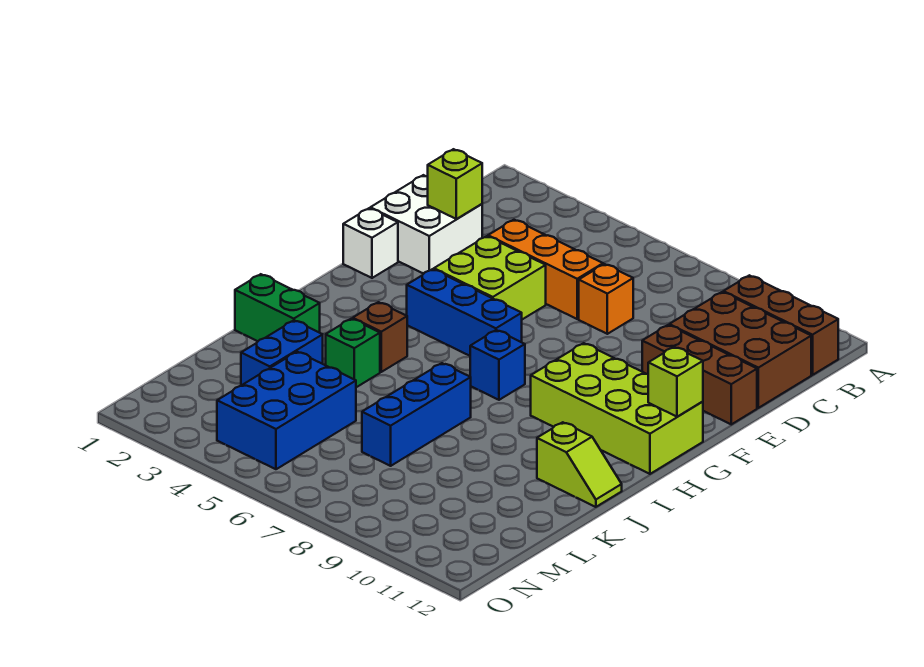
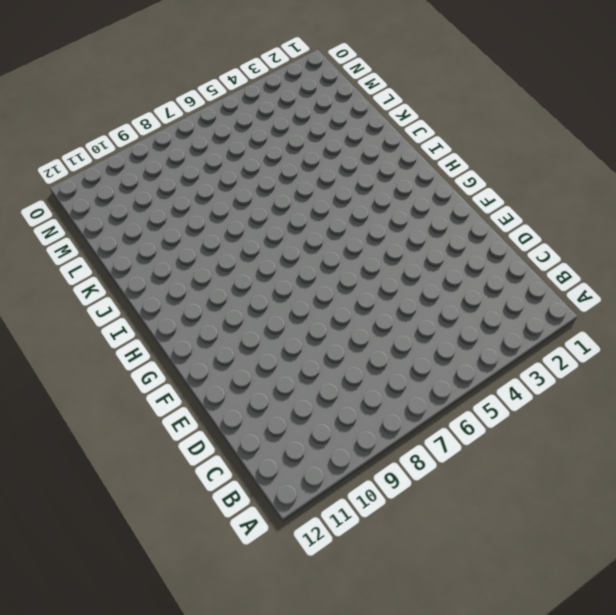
none -> brown 1x3 brick [723,275,838,375]
none -> brown 2x3 brick [669,292,811,408]
none -> white 2x2 brick [370,175,482,274]

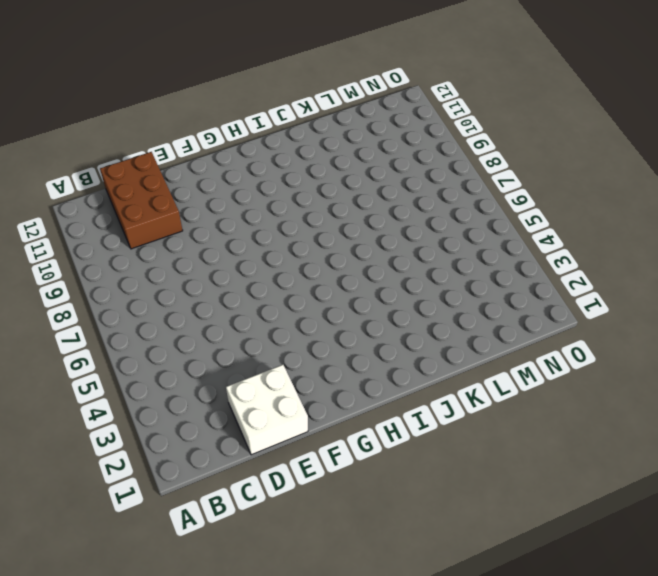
none -> brown 1x3 brick [723,275,838,375]
none -> orange 1x3 brick [488,220,603,319]
none -> orange 1x1 brick [579,264,633,334]

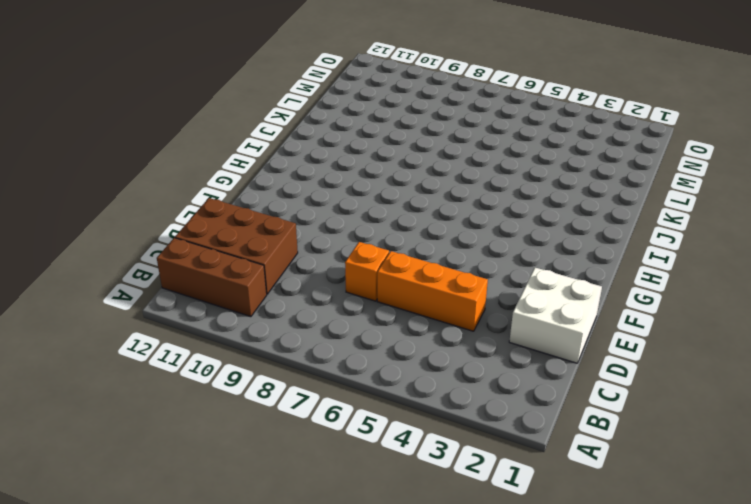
none -> lime 2x2 brick [434,236,546,319]
none -> brown 1x3 brick [642,325,757,424]
none -> white 1x1 brick [343,208,398,278]

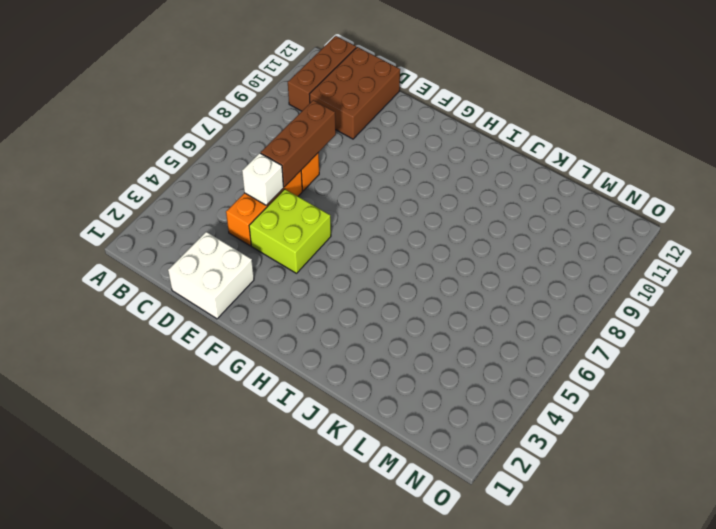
white 1x1 brick [242,153,284,205] -> white 1x1 brick moved to [343,208,398,278]
brown 1x3 brick [261,100,336,187] -> brown 1x3 brick moved to [642,325,757,424]
none -> blue 1x3 brick [407,269,522,356]
none -> lime 2x4 brick [531,343,703,474]
none -> blue 1x1 brick [470,330,525,400]

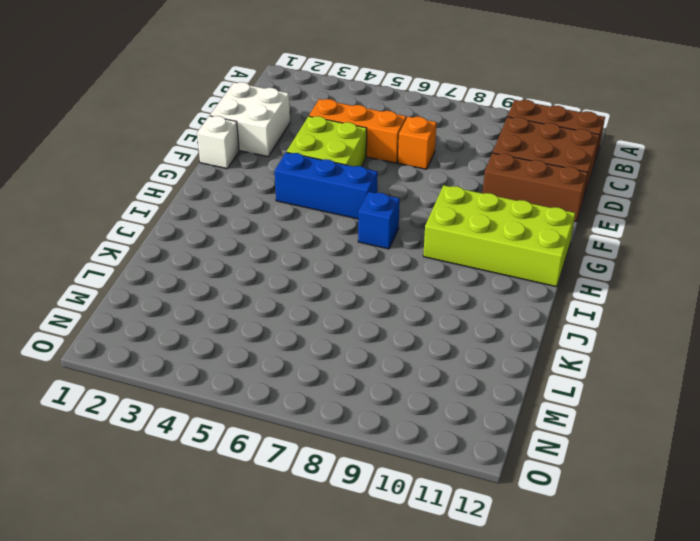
none -> brown 1x1 brick [353,302,407,372]
none -> green 1x2 brick [235,274,320,341]
none -> green 1x1 brick [326,319,380,387]

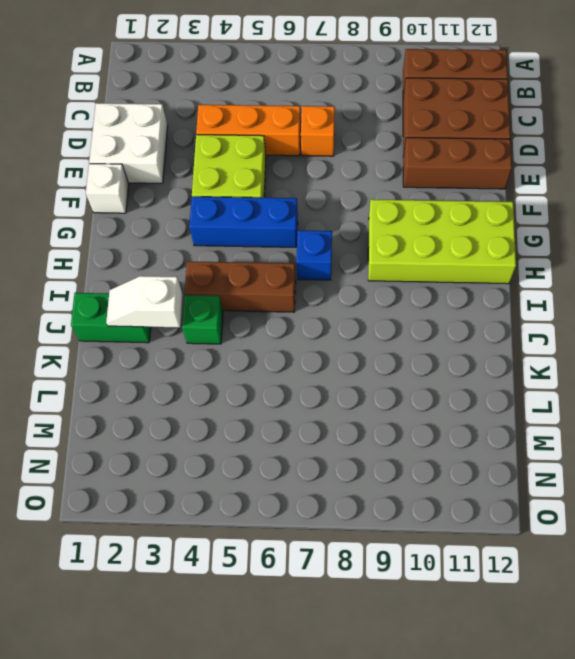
brown 1x3 brick [185,261,296,312] -> brown 1x1 brick [353,302,407,372]
white 1x2 slope [106,276,183,327] -> none
none -> blue 1x3 brick [362,363,471,466]
none -> lime 1x2 slope [537,422,622,507]
none -> blue 1x2 brick [241,320,323,385]

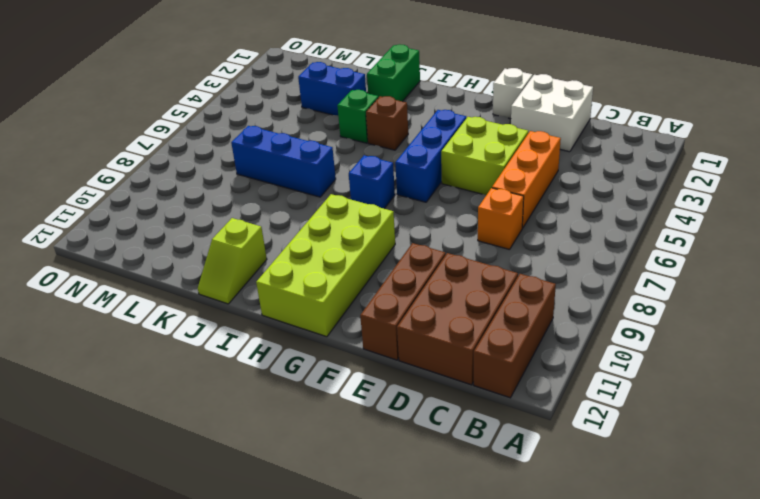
none -> blue 2x3 brick [217,352,356,469]
none -> lime 1x1 brick [428,149,482,219]
none -> lime 1x1 brick [648,347,703,417]

